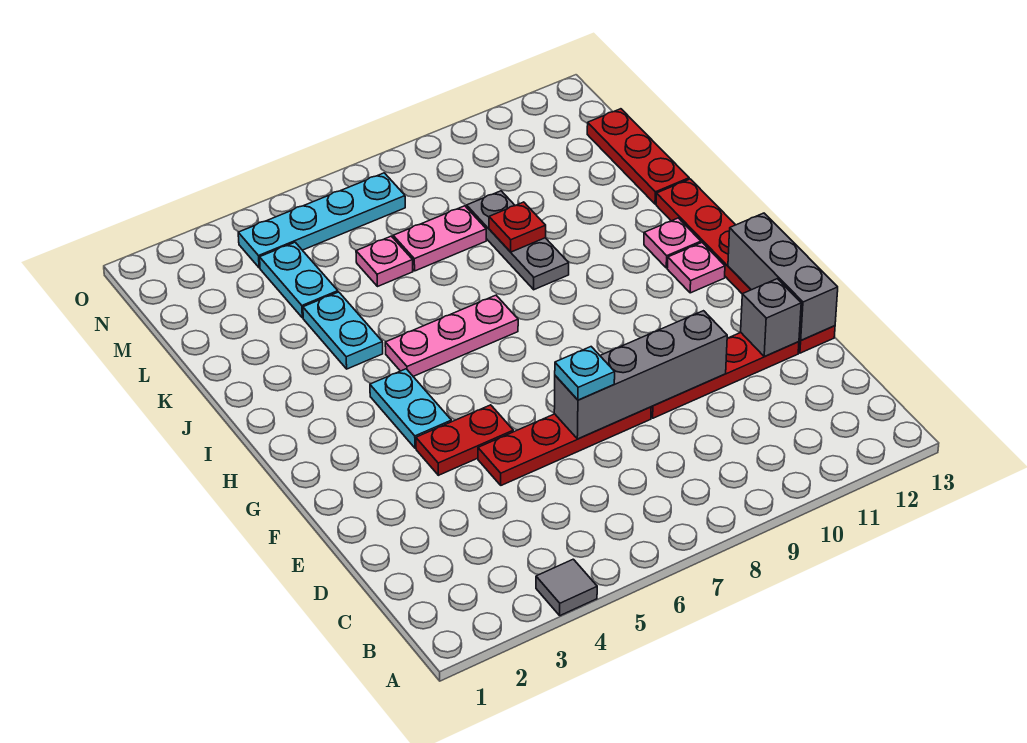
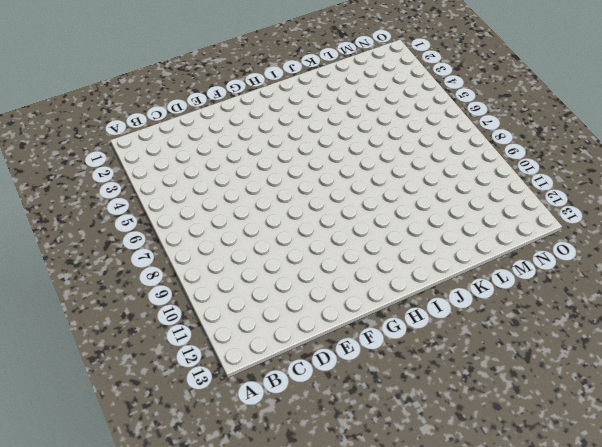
none -> grey 1x1 tile [536,559,597,616]
none -> red 1x4 plate [478,407,651,485]
none -> red 1x4 plate [651,332,799,418]

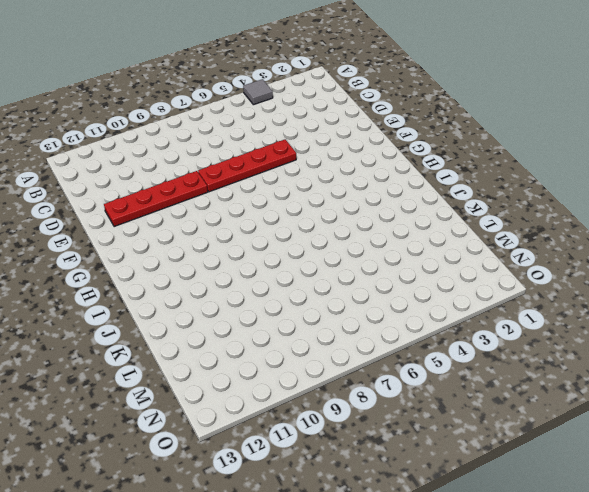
none -> red 1x6 plate [656,179,835,353]
none -> red 1x2 plate [416,405,513,475]
none -> cyan 1x2 plate [370,369,451,448]

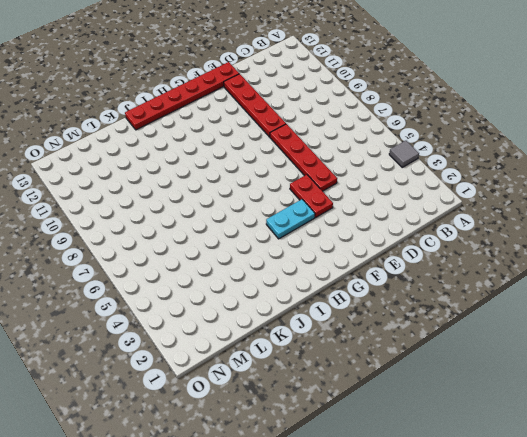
none -> pink 1x1 plate [667,243,725,293]
none -> pink 1x3 plate [385,295,518,376]
none -> pink 1x1 plate [644,218,701,268]

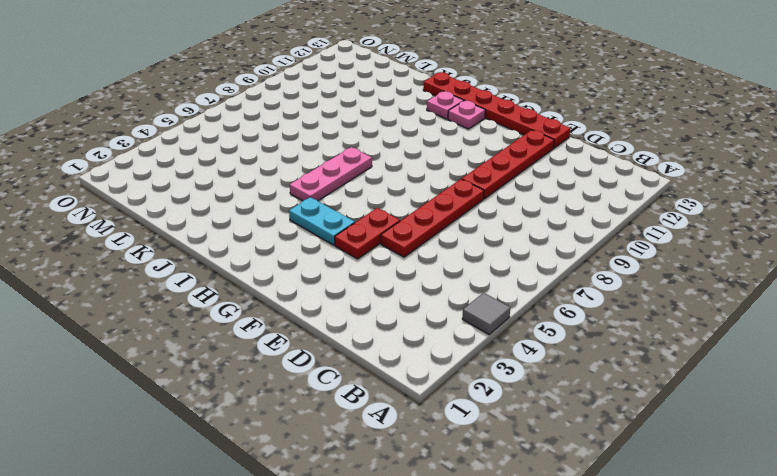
none -> cyan 1x2 plate [303,292,383,369]
none -> grey 1x3 plate [467,191,569,290]
none -> red 1x3 plate [587,109,689,204]

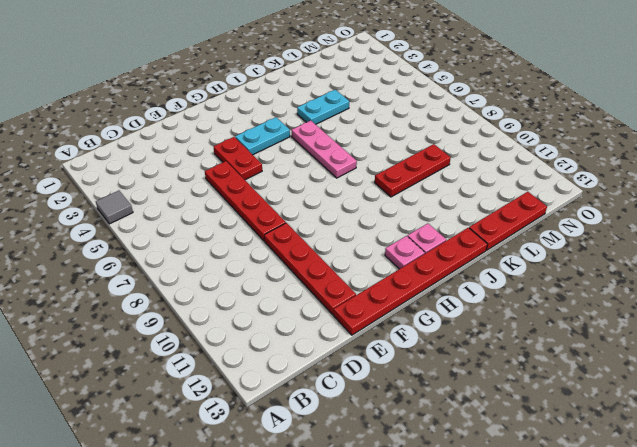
red 1x3 plate [375,144,451,197] -> grey 1x3 plate [467,191,569,290]
none -> cyan 1x2 plate [260,242,338,318]
none -> pink 1x1 plate [356,236,413,287]
none -> pink 1x2 plate [393,206,486,271]

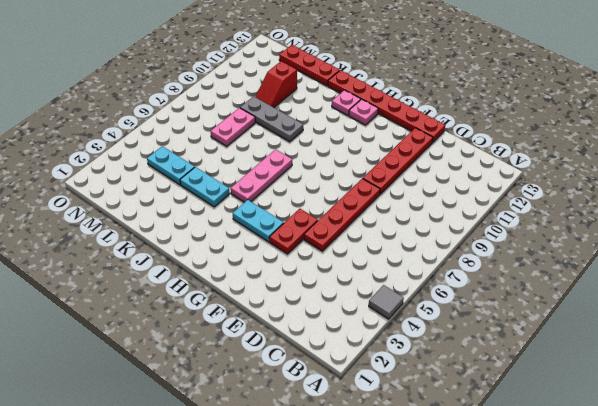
red 1x2 slope [255,61,297,107] -> none
none -> pink 1x1 plate [356,236,413,287]
none -> cyan 1x4 plate [238,173,405,268]
none -> grey 1x4 brick [554,311,727,439]

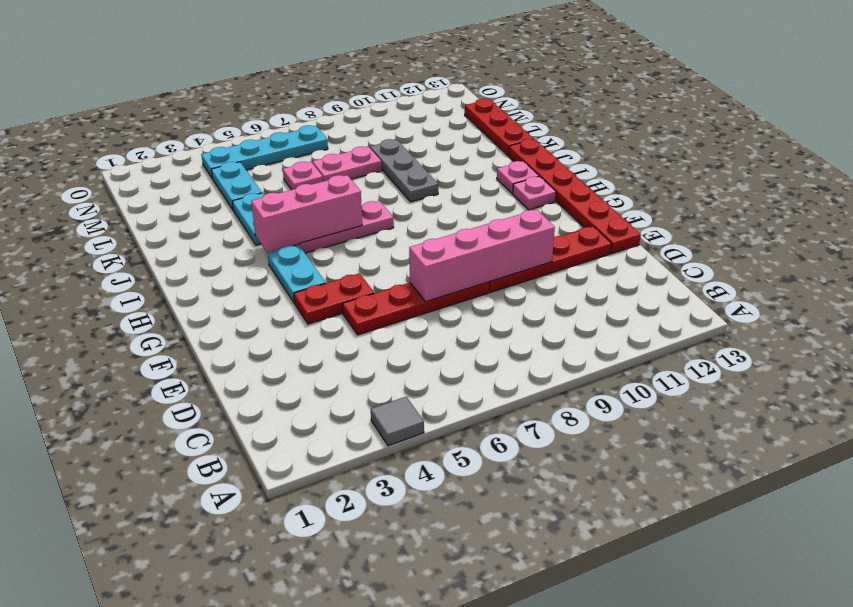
pink 1x4 brick [409,209,555,302] -> grey 1x4 brick [554,311,727,439]
pink 1x3 brick [251,175,362,252] -> none
none -> grey 1x1 brick [741,279,801,357]
none -> grey 1x3 brick [728,213,838,340]
none -> red 1x1 plate [489,202,546,252]

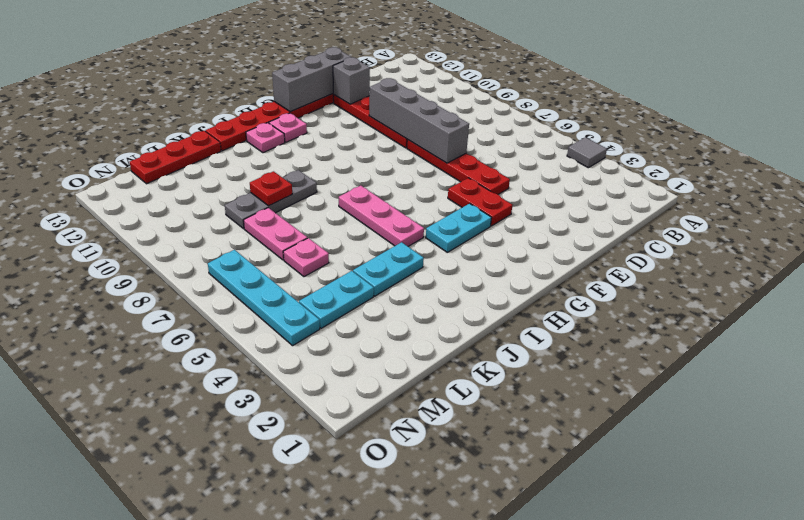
none -> cyan 1x1 plate [555,347,615,400]

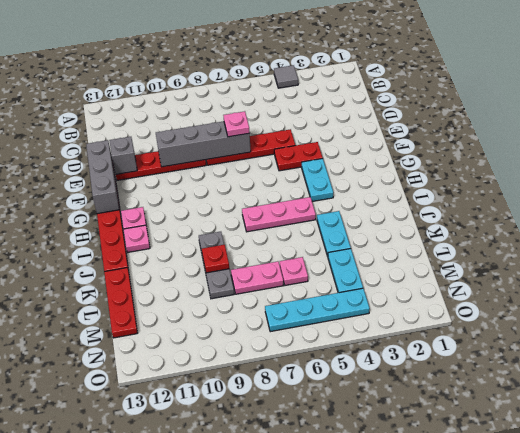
pink 1x1 plate [223,111,250,137] -> cyan 1x1 plate [555,347,615,400]

